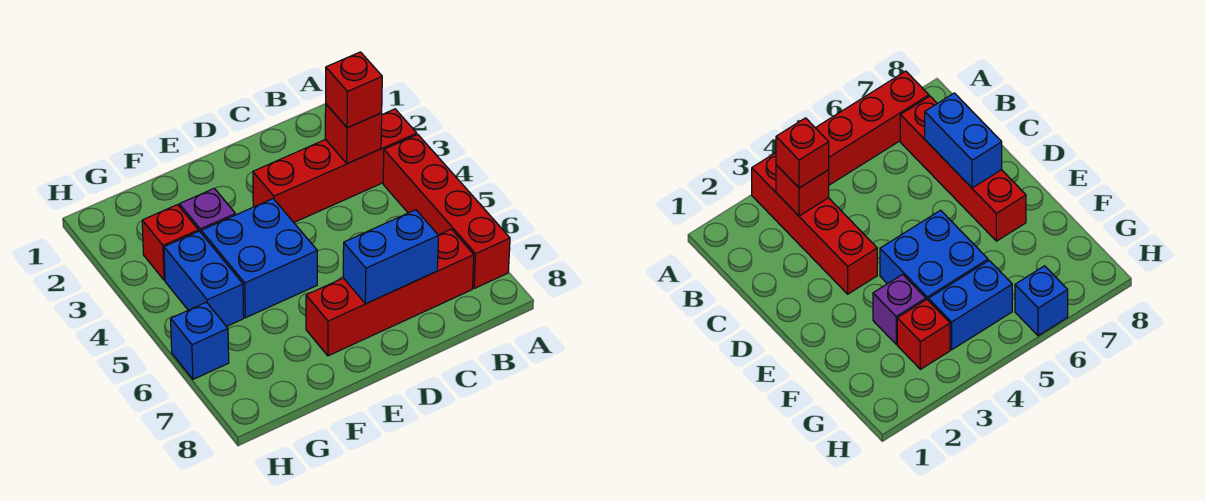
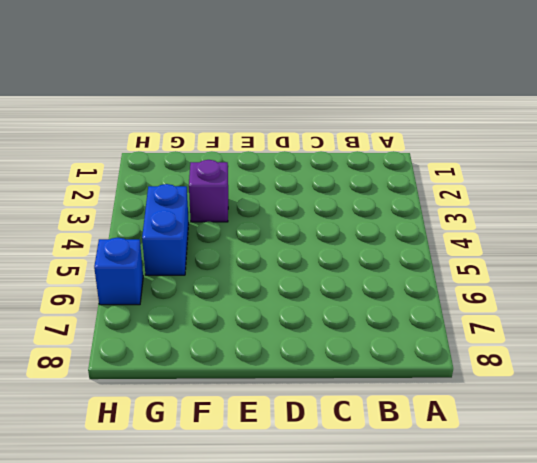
none -> red 1x4 brick [253,109,417,222]
none -> red 1x4 brick [383,135,510,288]

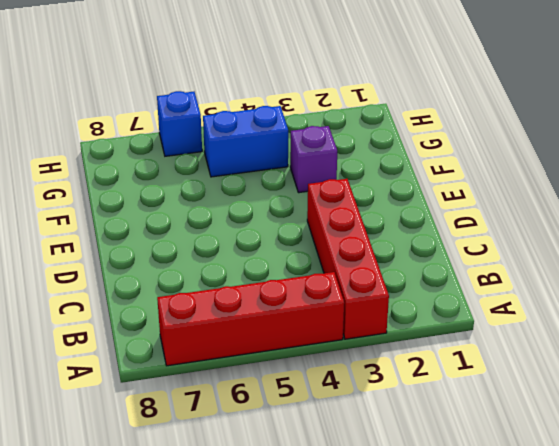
none -> red 1x4 brick [306,229,474,356]
none -> blue 2x2 brick [201,199,317,318]

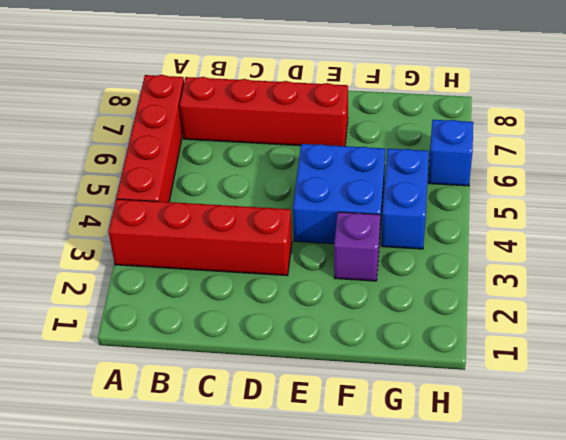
none -> red 1x1 brick [142,205,198,280]
none -> red 1x1 brick [325,104,382,164]

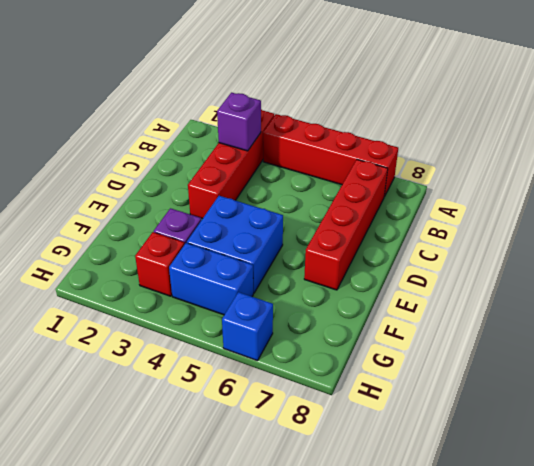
purple 1x1 brick [217,93,261,151] -> red 1x1 brick [325,104,382,164]
none -> blue 1x2 brick [343,210,439,304]
none -> red 1x1 brick [326,52,382,128]

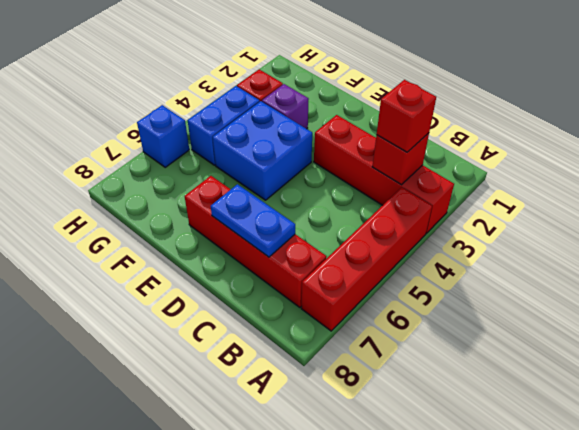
blue 1x2 plate [211,184,295,257] -> blue 1x2 brick [343,210,439,304]

